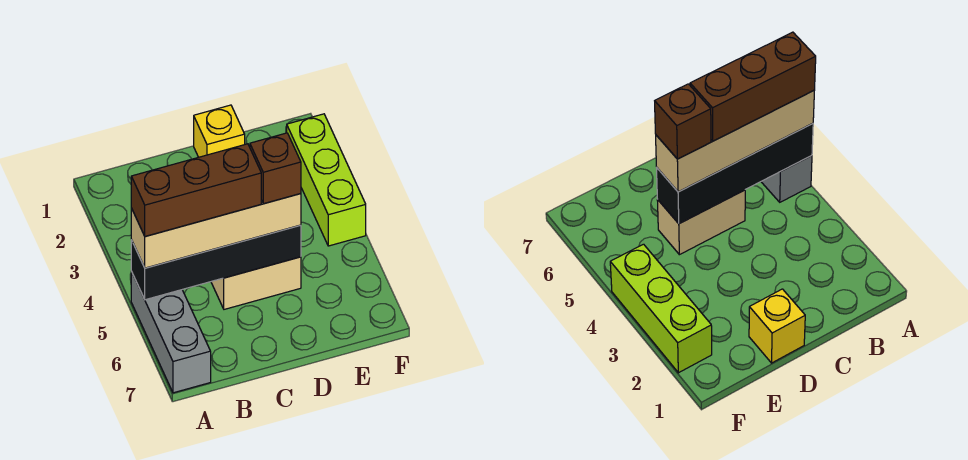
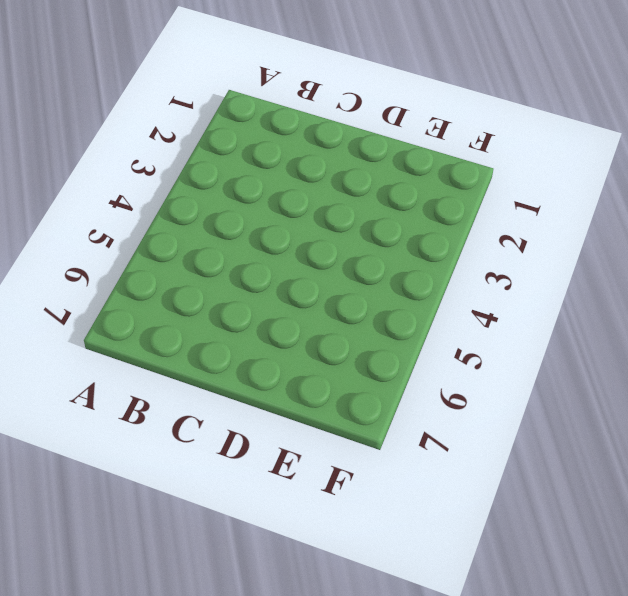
none -> grey 1x3 brick [131,272,211,393]
none -> tan 1x2 brick [211,257,301,309]

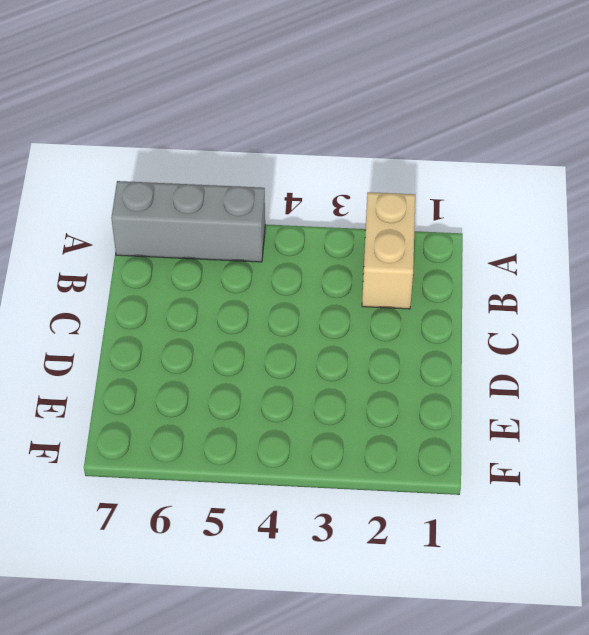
tan 1x2 brick [362,192,415,309] -> tan 1x2 brick moved to [211,257,301,309]
none -> yellow 1x1 brick [194,105,245,157]
none -> lime 1x3 brick [287,114,366,246]

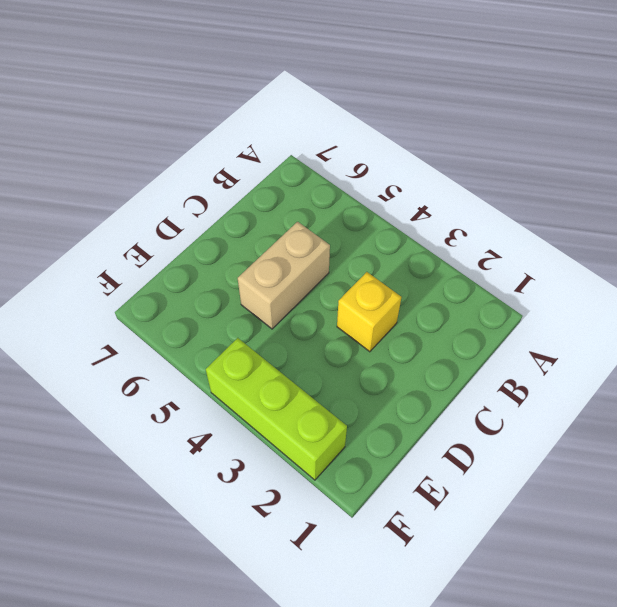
yellow 1x1 brick [337,272,401,352] -> yellow 1x1 brick moved to [194,105,245,157]
none -> grey 1x3 brick [131,272,211,393]
none -> black 1x4 brick [131,225,301,300]

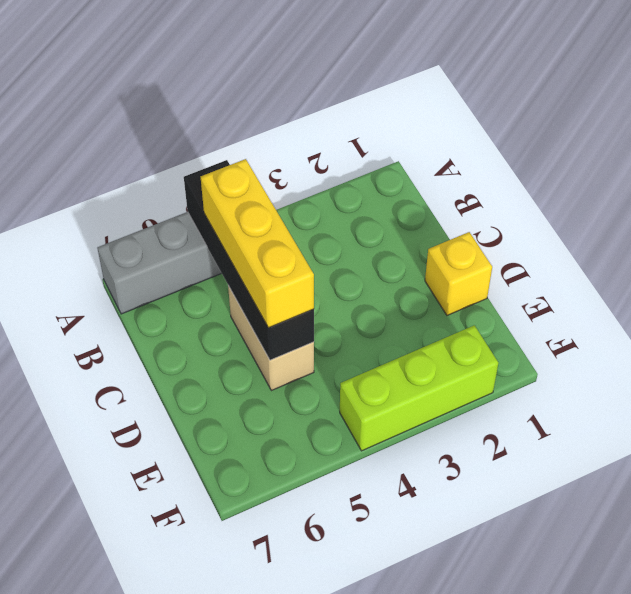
yellow 1x3 brick [201,159,314,328] -> tan 1x4 brick [131,194,301,268]
none -> brown 1x3 brick [131,144,261,236]
none -> brown 1x1 brick [250,133,301,204]

